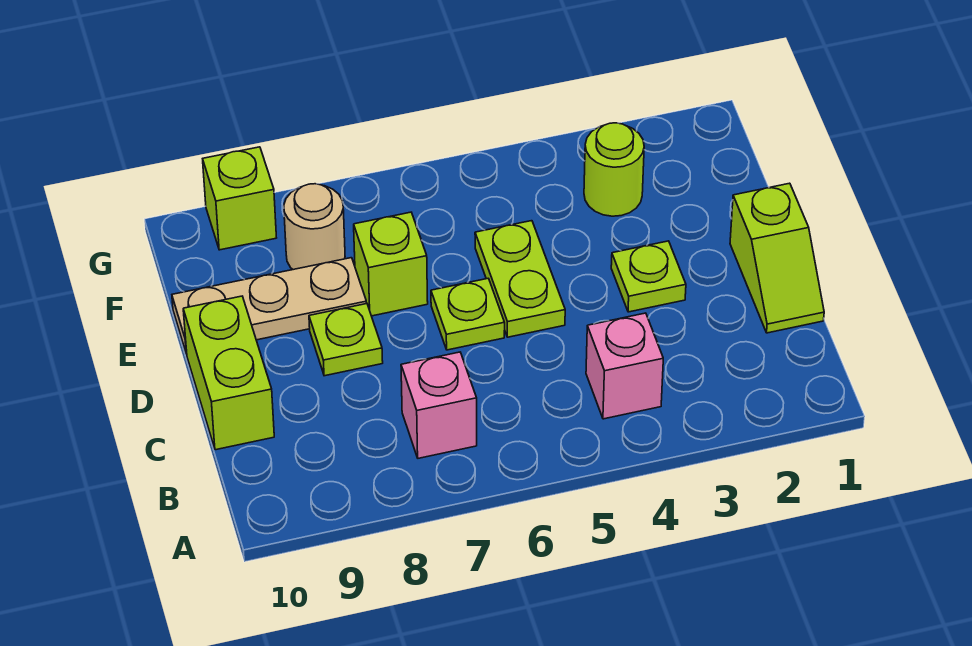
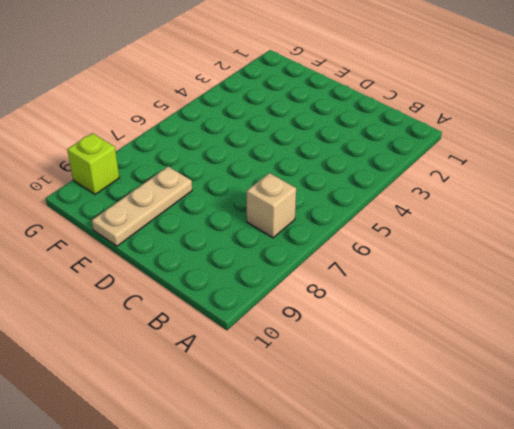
tan 1x1 brick [247,173,296,238] -> pink 1x1 brick [401,352,477,458]
none -> pink 1x1 brick [586,313,663,419]
none -> lime 1x2 slope [730,183,824,333]
none -> lime 1x2 brick [183,296,274,450]

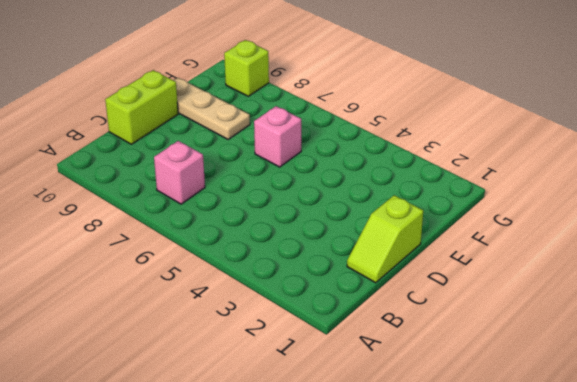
pink 1x1 brick [254,106,301,167] -> pink 1x1 brick moved to [586,313,663,419]
none -> lime 1x1 plate [611,241,686,312]
none -> lime 1x2 plate [475,221,565,337]
none -> lime 1x1 plate [431,278,505,350]

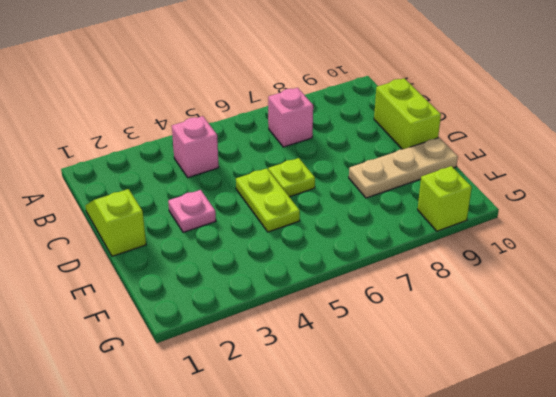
pink 1x1 plate [168,190,216,232] -> lime 1x1 plate [611,241,686,312]
none -> lime 1x1 plate [309,304,383,376]
none -> lime 1x1 brick [354,212,428,316]
none -> lime 1x1 round brick [584,123,644,216]

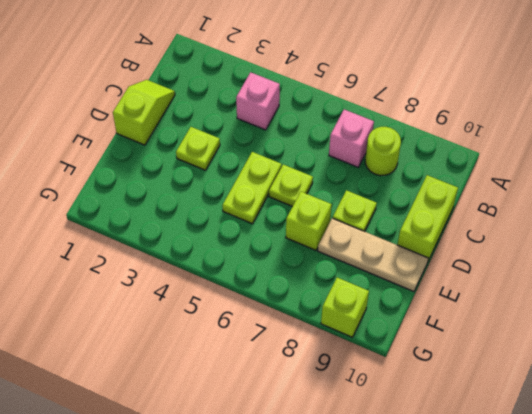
lime 1x1 round brick [365,127,401,176] -> lime 1x1 round brick moved to [584,123,644,216]
none -> tan 1x1 round brick [284,184,345,270]

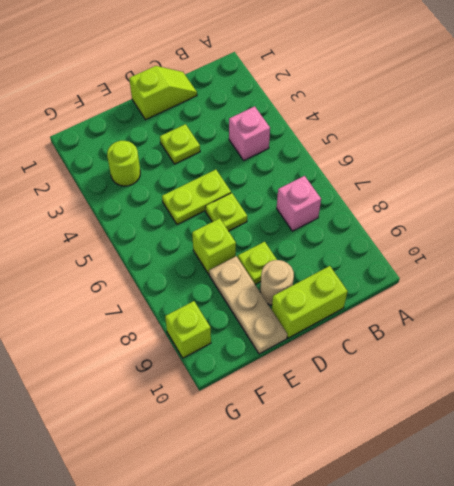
tan 1x1 round brick [260,260,294,305] -> tan 1x1 round brick moved to [284,184,345,270]

